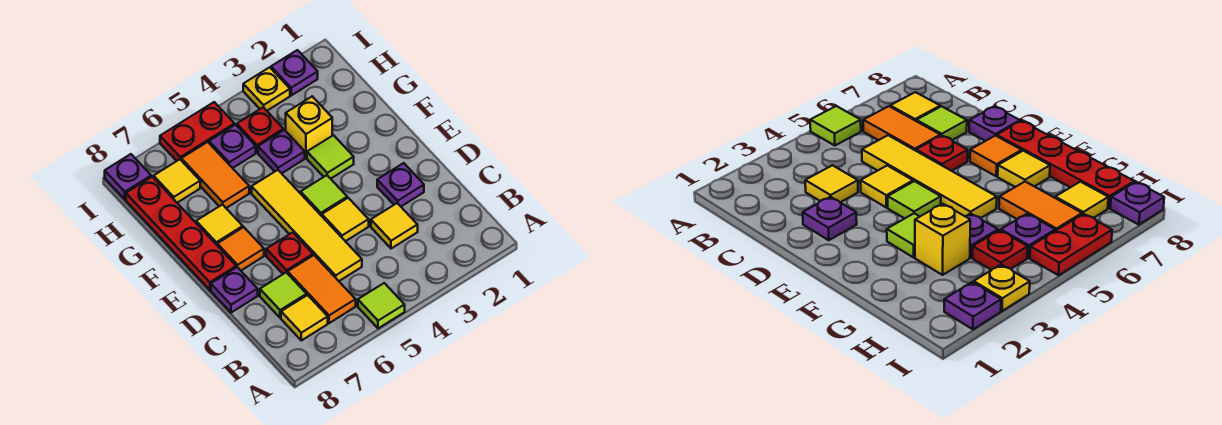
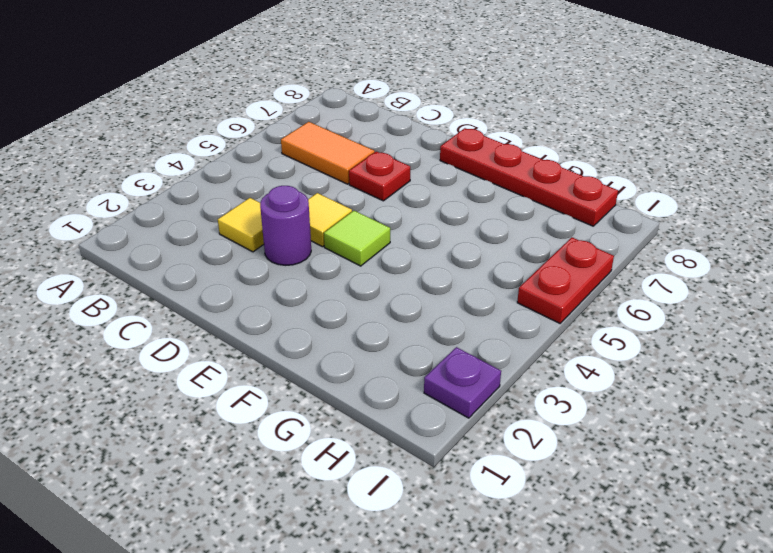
purple 1x1 round brick [260,186,311,265] -> none
none -> lime 1x1 tile [358,283,405,328]
none -> yellow 1x1 tile [281,295,328,340]
none -> yellow 1x4 tile [252,170,362,281]

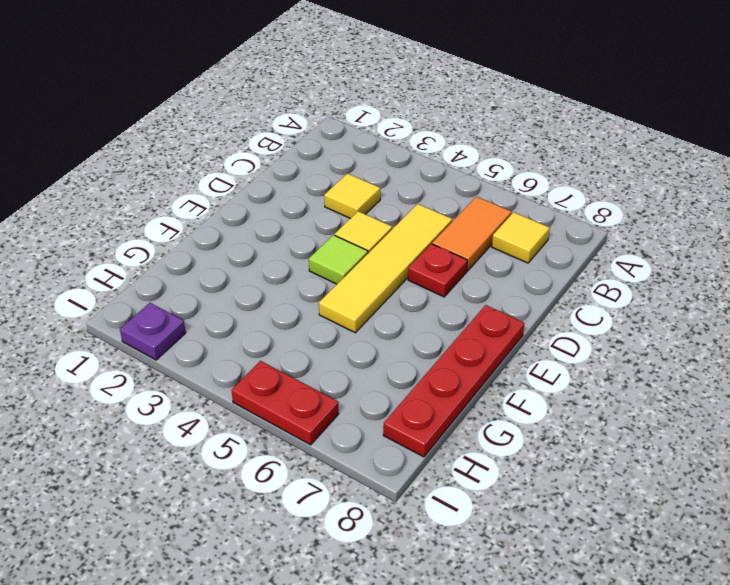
none -> lime 1x1 tile [358,283,405,328]
none -> lime 1x1 tile [260,272,307,318]
none -> purple 1x1 plate [377,163,424,206]

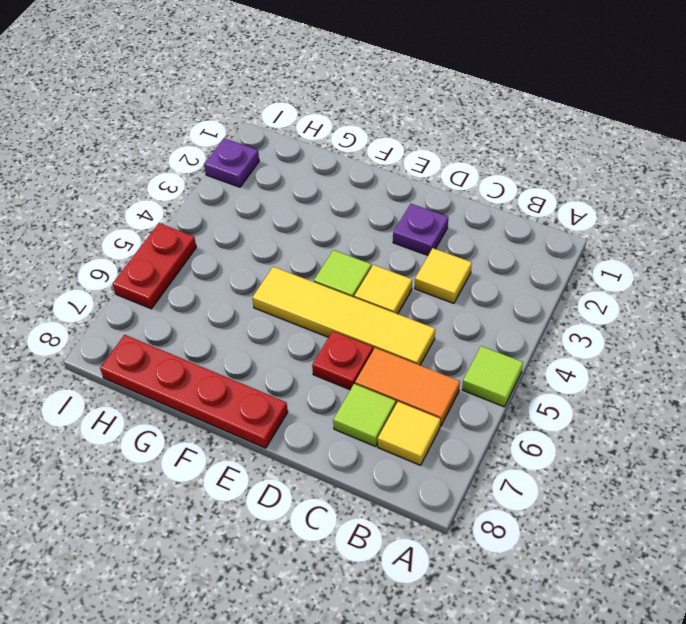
none -> purple 1x1 plate [211,267,258,313]
none -> orange 1x1 tile [217,227,264,270]
none -> lime 1x1 tile [307,135,354,179]

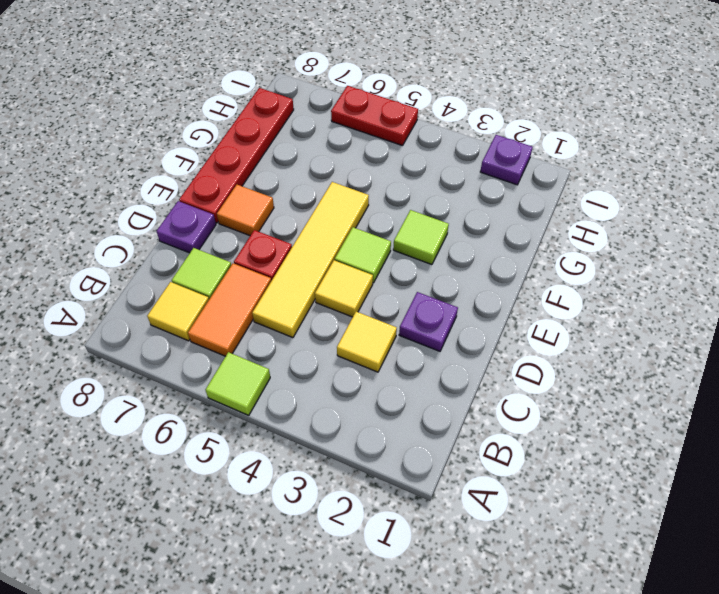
none -> yellow 1x1 tile [196,204,243,245]
none -> yellow 1x1 brick [286,97,332,158]
none -> purple 1x1 plate [258,130,305,173]

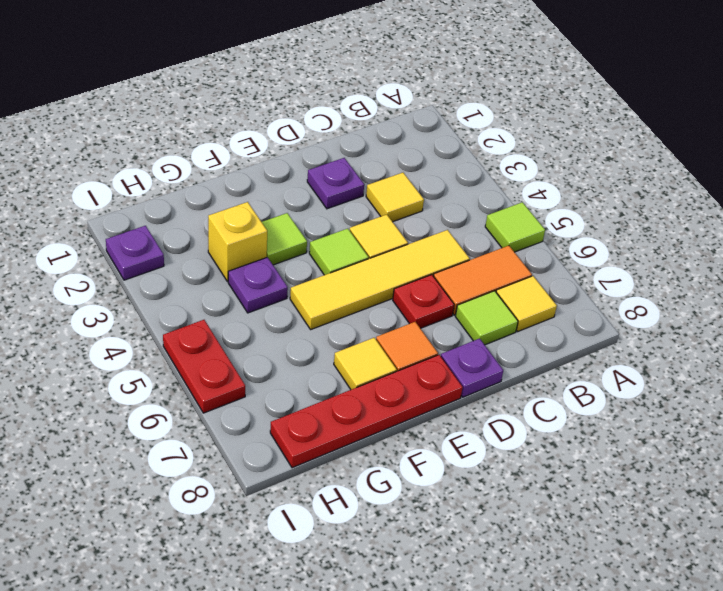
none -> orange 1x2 tile [181,142,249,208]
none -> red 1x1 plate [237,107,283,153]
none -> purple 1x1 plate [209,125,256,168]

